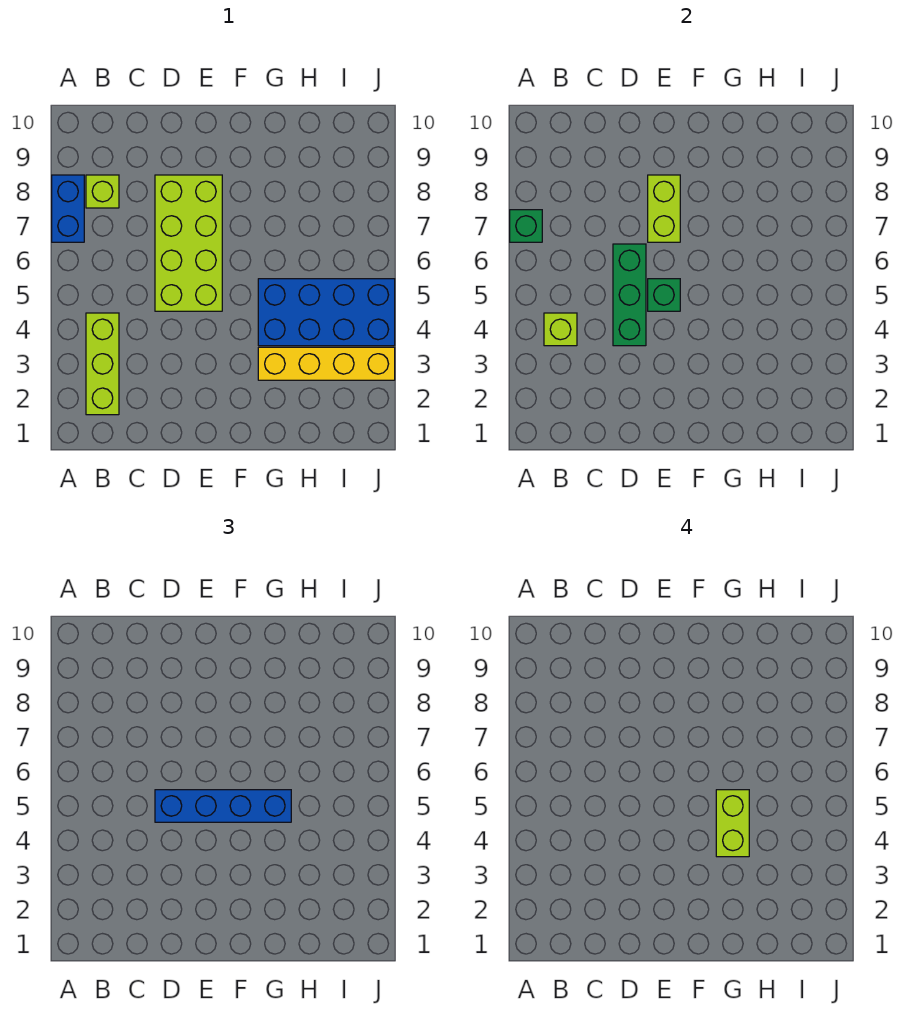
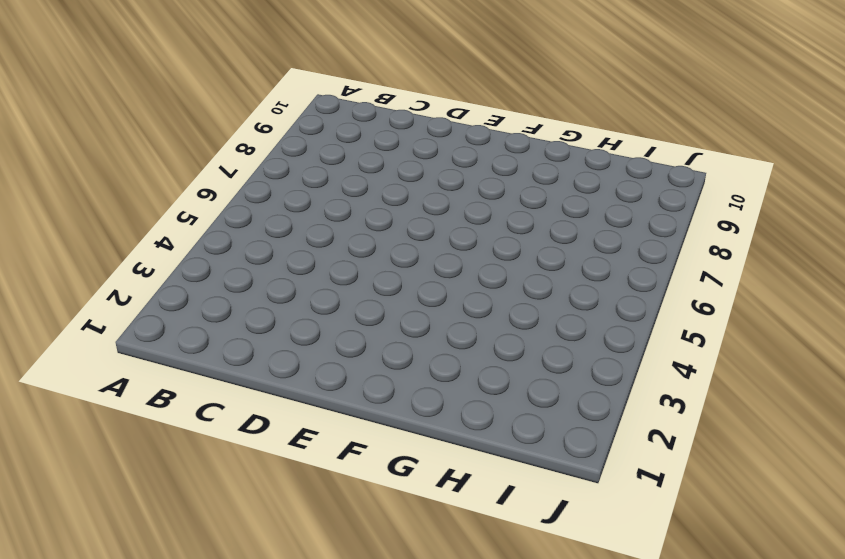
none -> blue 1x2 brick [52,175,84,242]
none -> lime 1x3 brick [86,313,119,415]
none -> lime 1x1 brick [86,175,119,208]

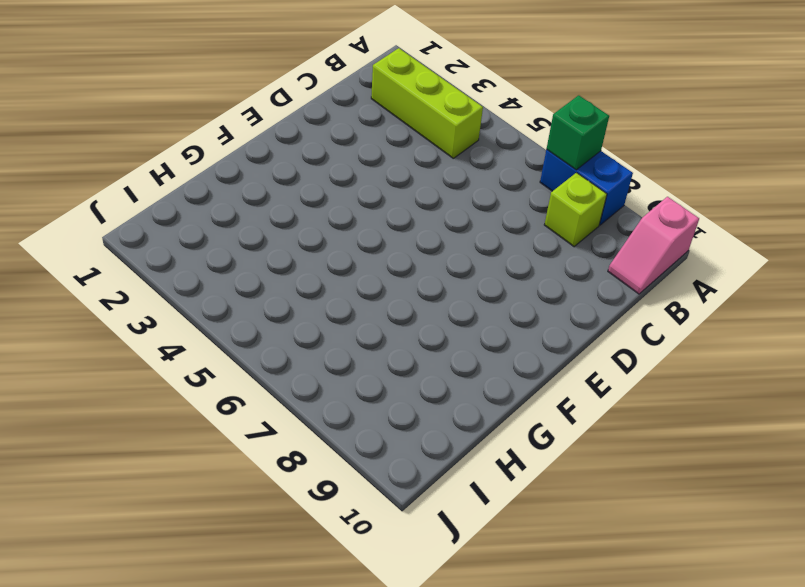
pink 1x2 slope [608,197,699,294] -> none
none -> lime 2x4 brick [155,175,222,311]
none -> yellow 1x4 brick [258,347,395,380]
none -> blue 2x4 brick [258,279,395,346]

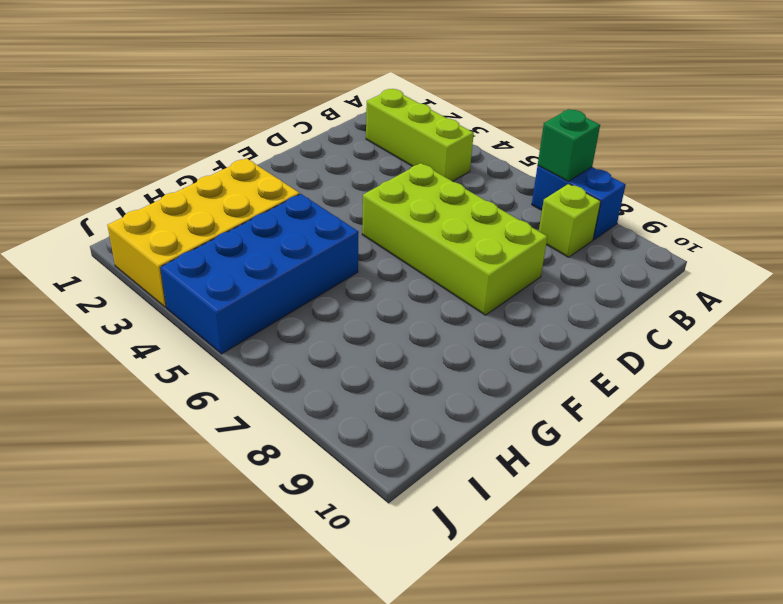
yellow 2x4 brick [107,158,300,307] -> yellow 1x4 brick [258,347,395,380]
none -> lime 1x1 brick [544,313,577,346]
none -> green 1x3 brick [613,244,646,346]
none -> green 1x1 brick [648,279,680,311]

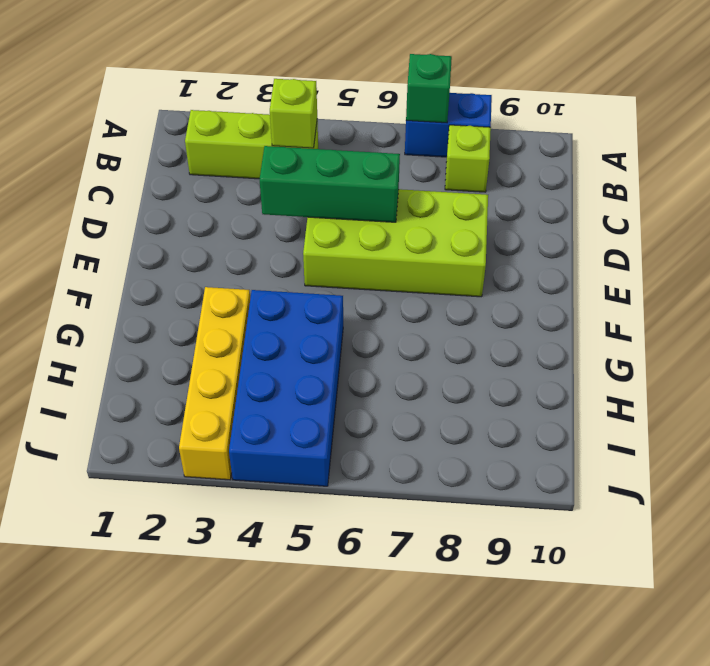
none -> green 1x1 brick [648,279,680,311]
none -> lime 1x2 brick [648,175,680,242]
none -> blue 1x4 brick [155,790,291,822]

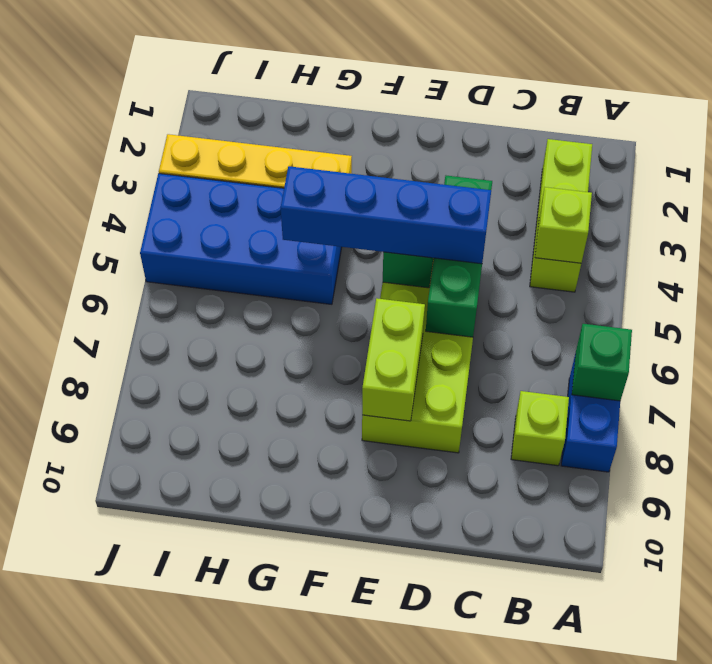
none -> lime 1x2 brick [716,790,749,857]

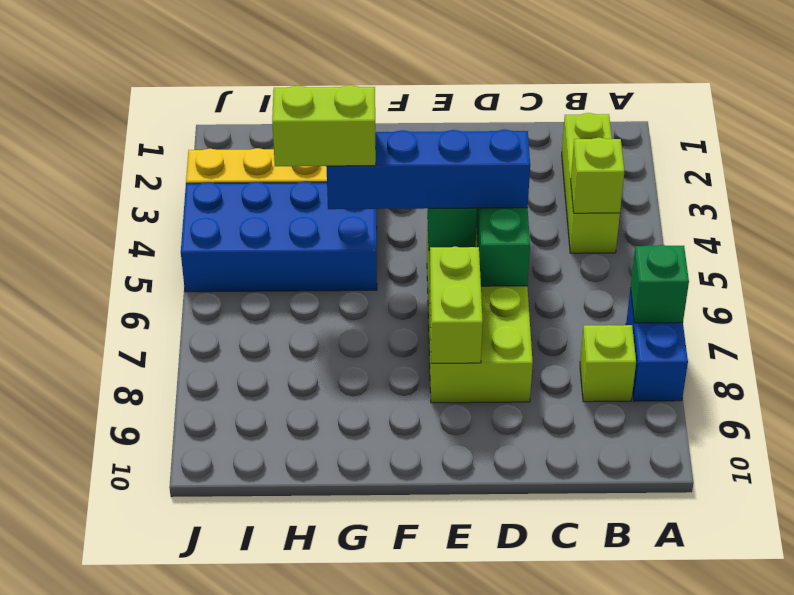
lime 1x2 brick [272,85,376,166] -> lime 1x2 brick turned to [716,790,749,857]

